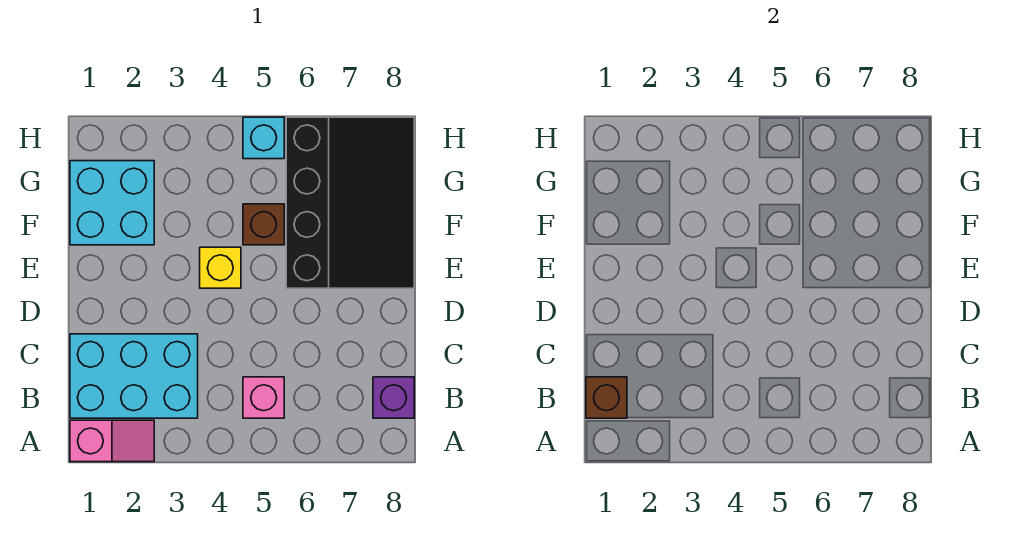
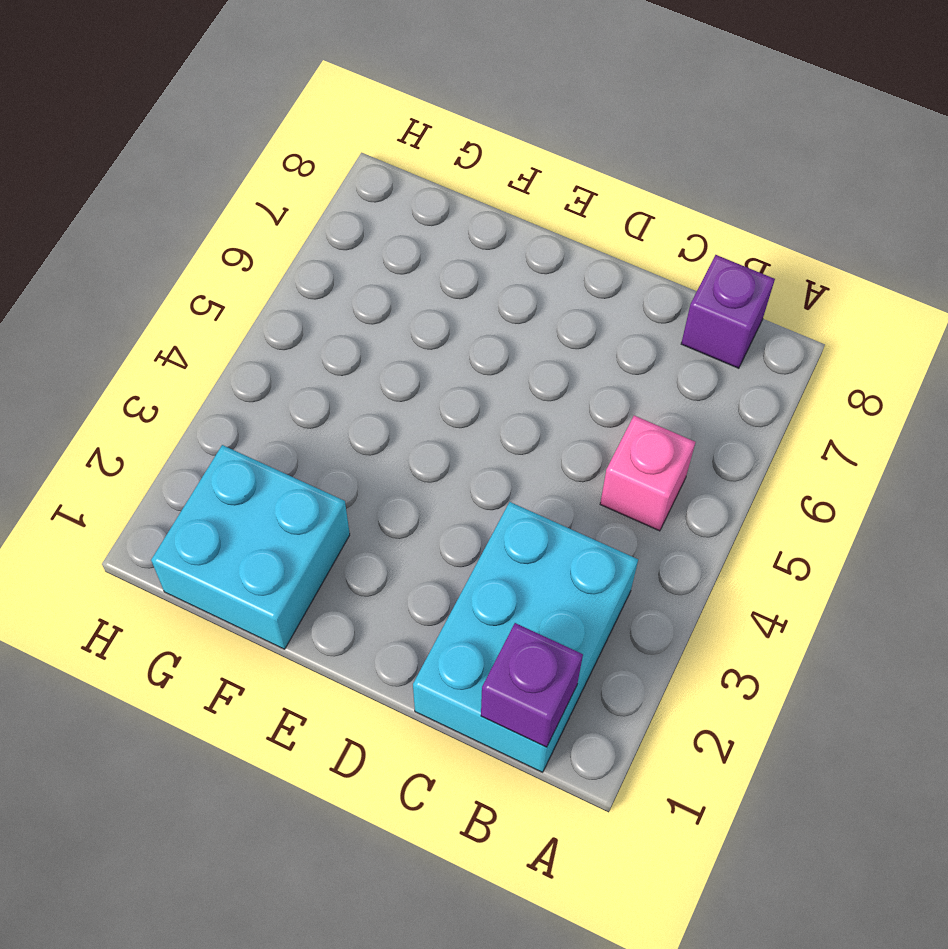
purple 1x1 brick [481,623,583,747] -> brown 1x1 brick [586,377,627,418]
none -> pink 1x2 slope [70,420,154,462]
none -> yellow 1x1 brick [200,247,241,288]

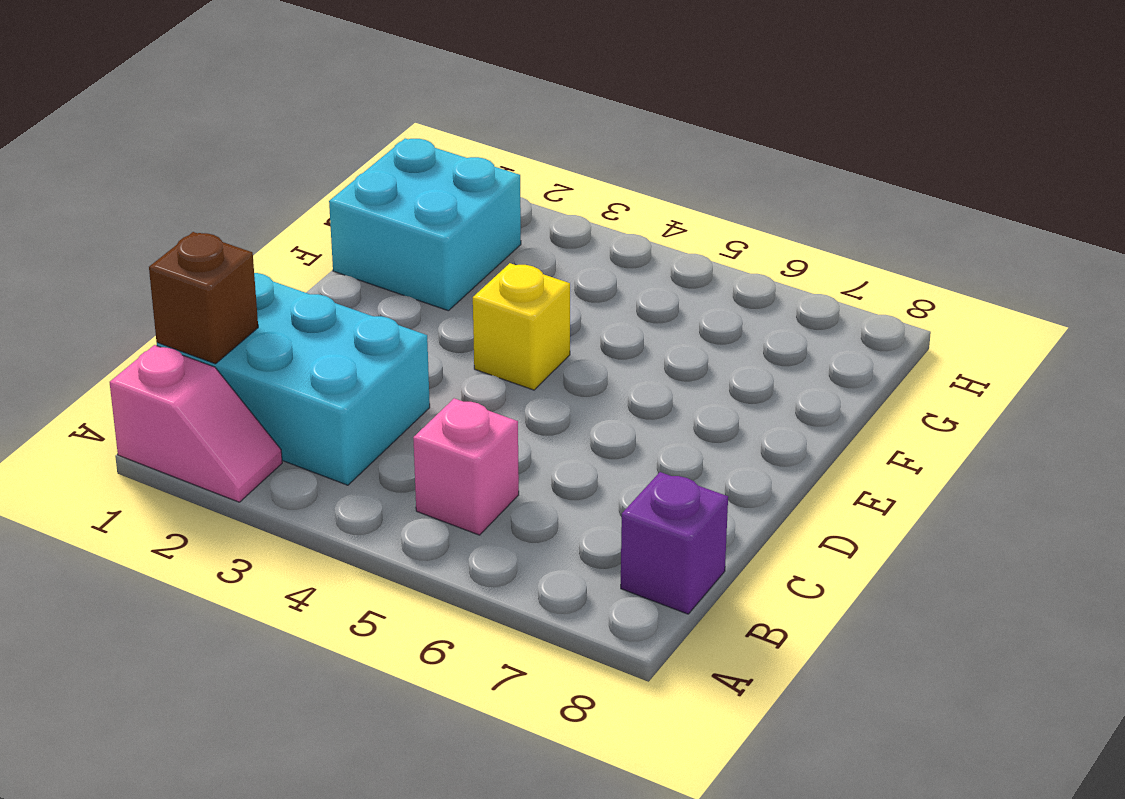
none -> black 3x4 slope [286,117,414,288]
none -> brown 1x1 brick [243,204,284,245]

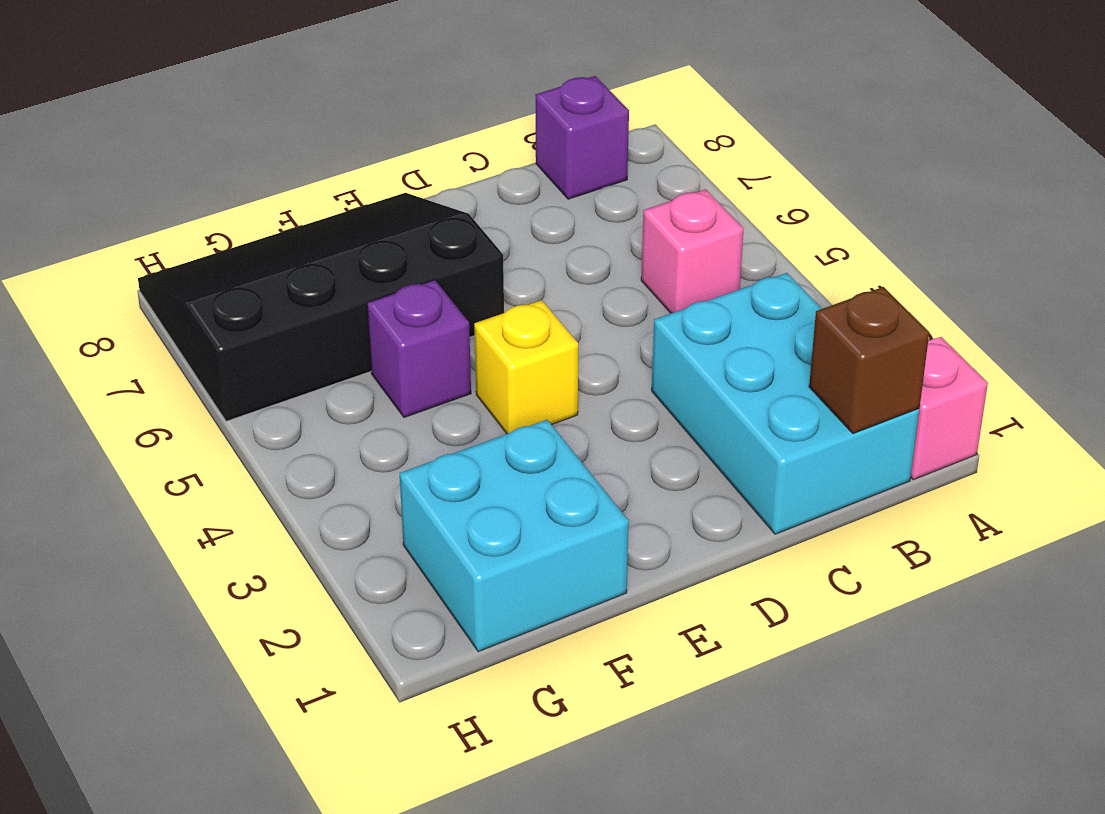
purple 1x1 brick [367,280,471,417] -> brown 1x1 brick [243,204,284,245]
none -> cyan 1x1 brick [243,117,284,159]

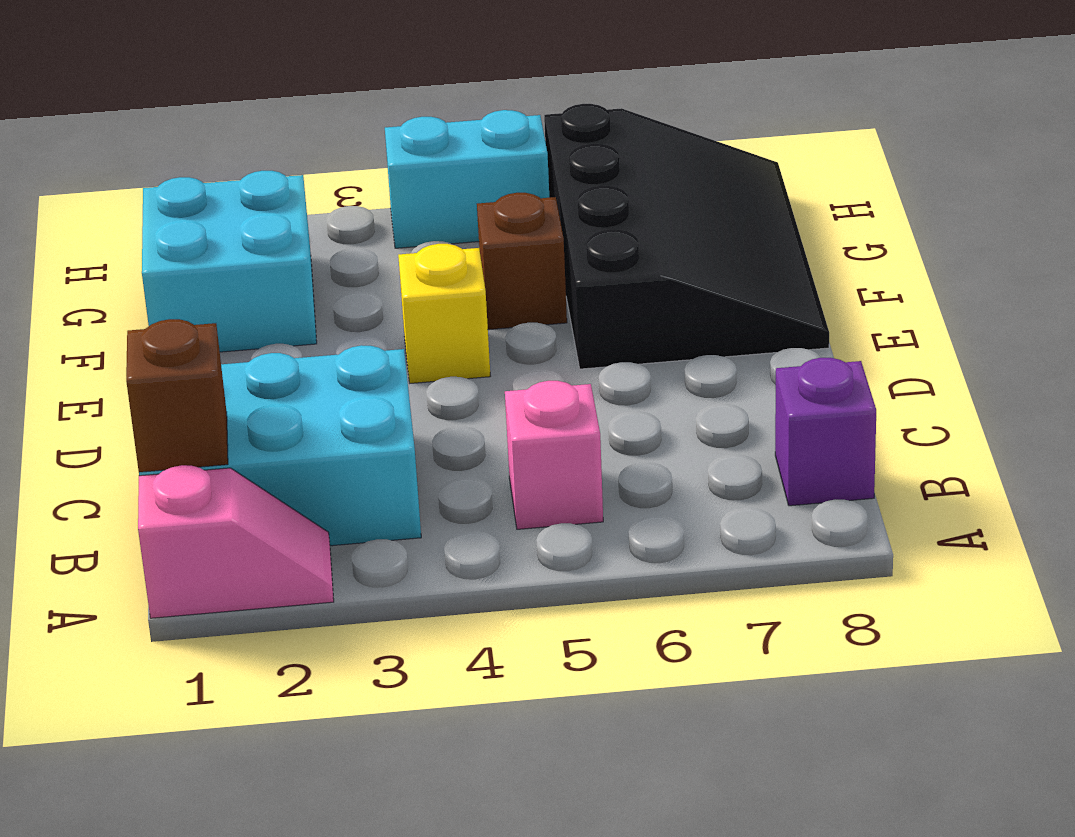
cyan 1x2 brick [385,110,549,248] -> cyan 1x1 brick [243,117,284,159]

